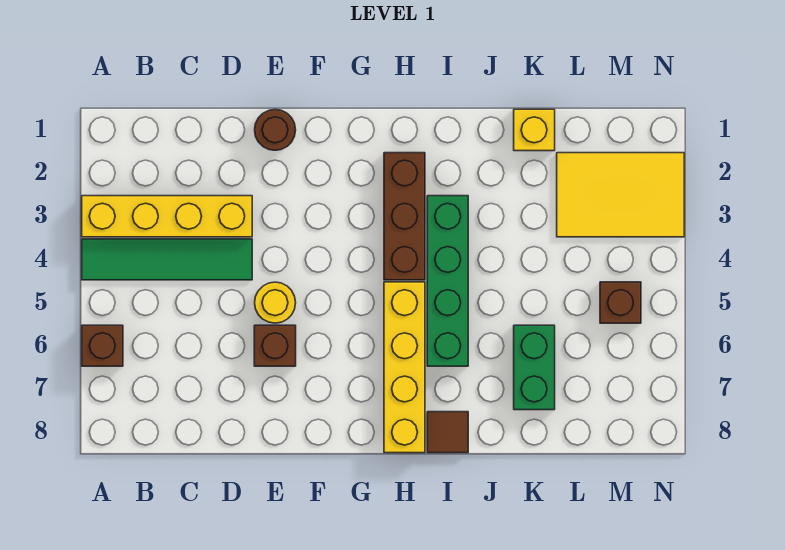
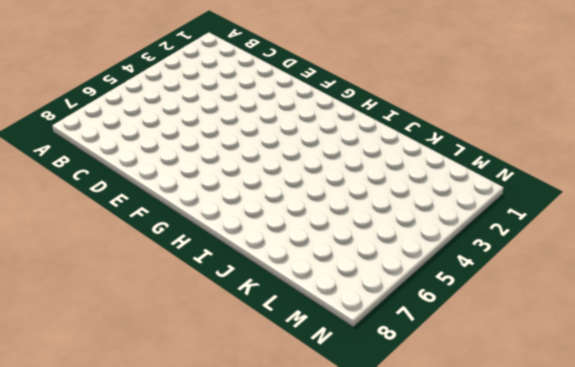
none -> yellow 1x4 brick [82,196,252,237]
none -> green 1x4 tile [82,239,252,280]
none -> brown 1x1 brick [82,325,123,366]

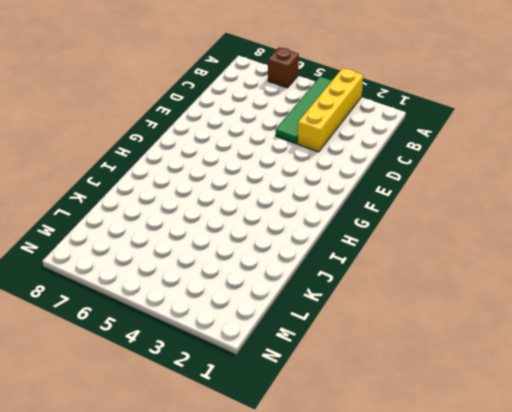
none -> brown 1x1 round brick [255,109,296,150]
none -> yellow 1x1 round brick [255,282,296,323]
none -> brown 1x1 brick [254,325,296,366]

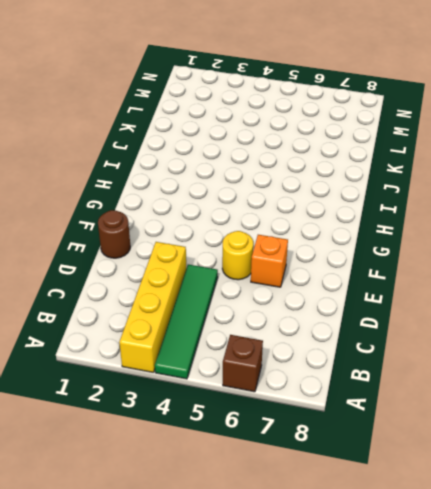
orange 1x1 brick [251,235,288,287] -> brown 1x1 brick [254,325,296,366]
none -> brown 1x3 brick [384,153,425,280]
none -> yellow 1x4 brick [384,282,425,453]
none -> green 1x4 brick [427,196,468,366]

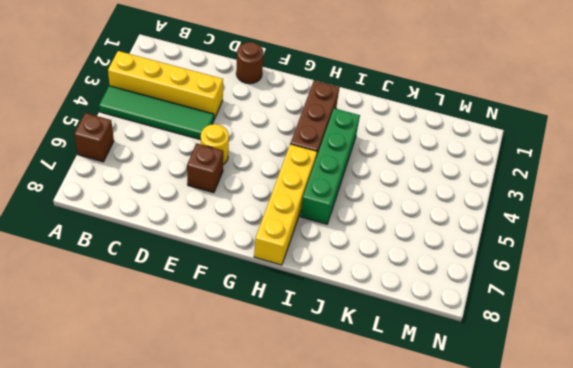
none -> brown 1x1 tile [427,412,468,453]
none -> yellow 1x1 brick [514,109,555,151]
none -> green 1x2 brick [514,325,555,410]

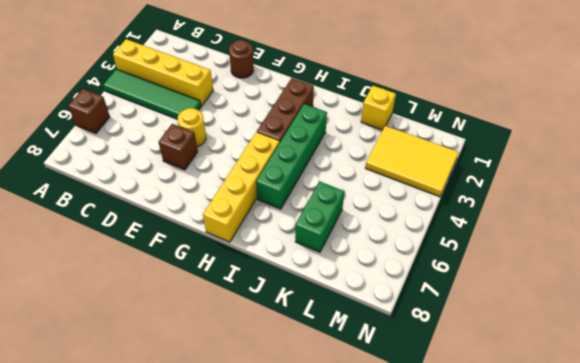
none -> brown 1x1 tile [427,412,468,453]
none -> brown 1x1 brick [600,282,641,323]

